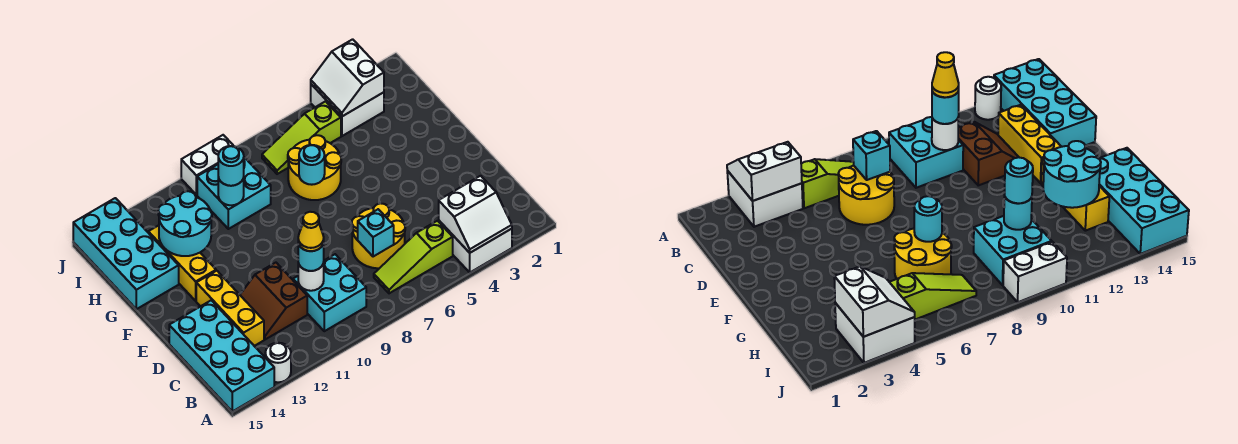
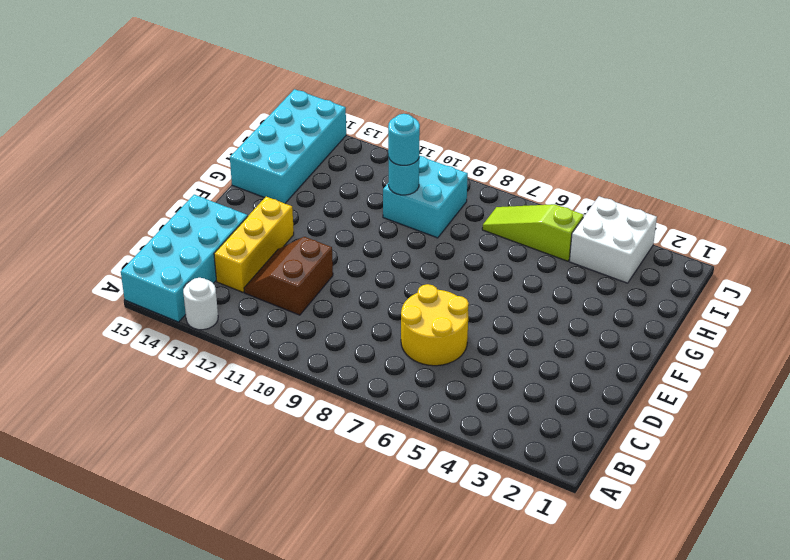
none -> white 2x2 brick [439,221,512,272]
none -> lime 1x3 slope [374,221,453,293]
none -> cyan 2x2 brick [293,254,366,331]

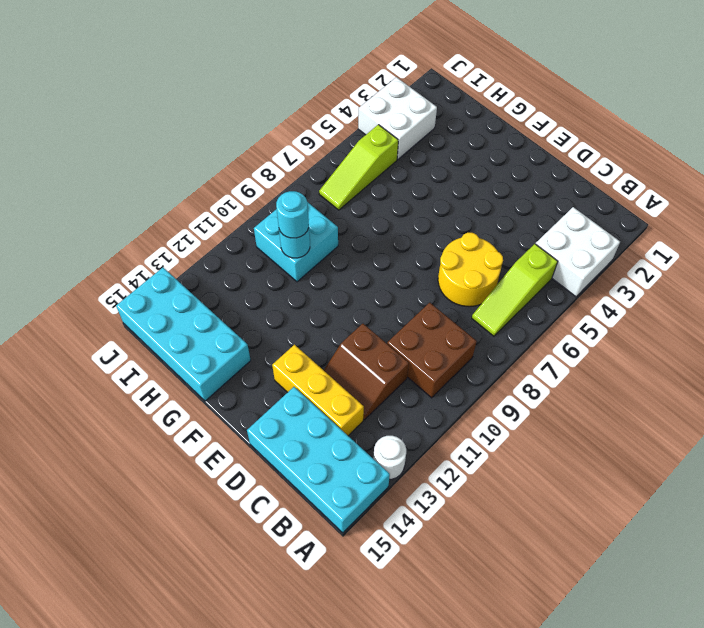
brown 2x2 brick [387,303,477,398] -> cyan 2x2 brick [293,254,366,331]
none -> yellow 1x3 brick [148,225,216,301]
none -> yellow 2x2 round brick [288,135,341,200]
none -> white 1x2 brick [181,135,233,195]

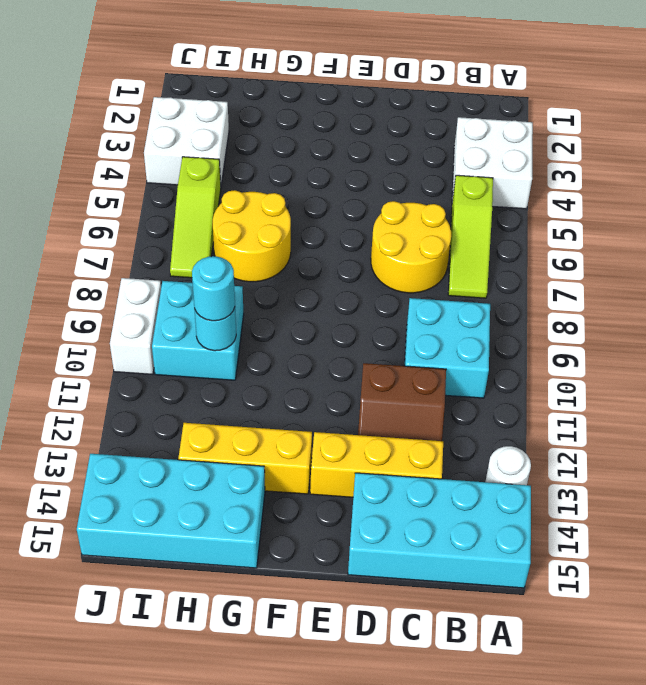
none -> white 2x2 slope [439,176,512,253]
none -> cyan 1x1 brick [358,209,394,257]
none -> white 1x1 round brick [298,263,324,291]

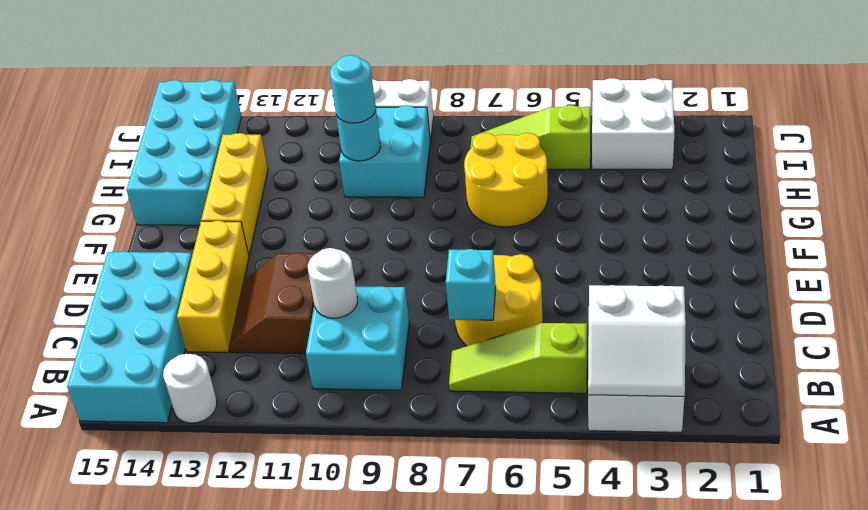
none -> cyan 1x1 round brick [299,145,325,185]
none -> cyan 2x2 round brick [158,191,212,256]
none -> white 2x2 slope [311,39,384,116]

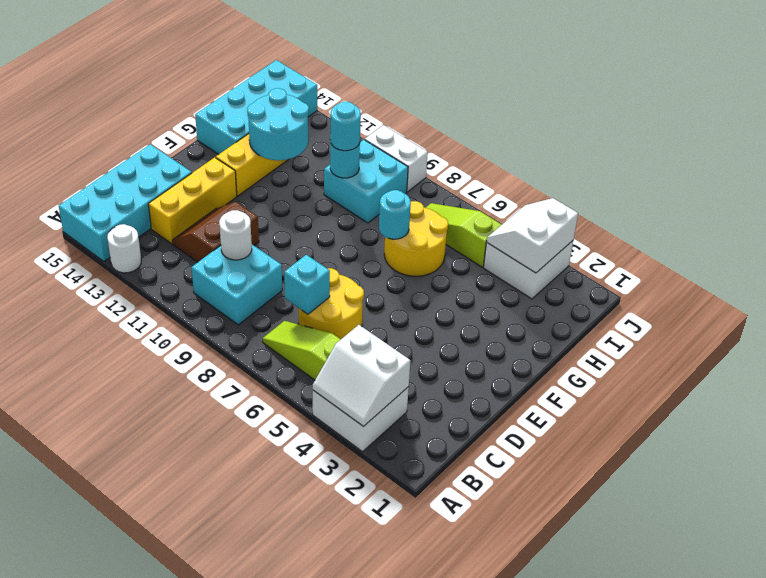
none -> cyan 1x1 round brick [298,243,324,271]
none -> yellow 1x1 cone [298,212,324,251]

